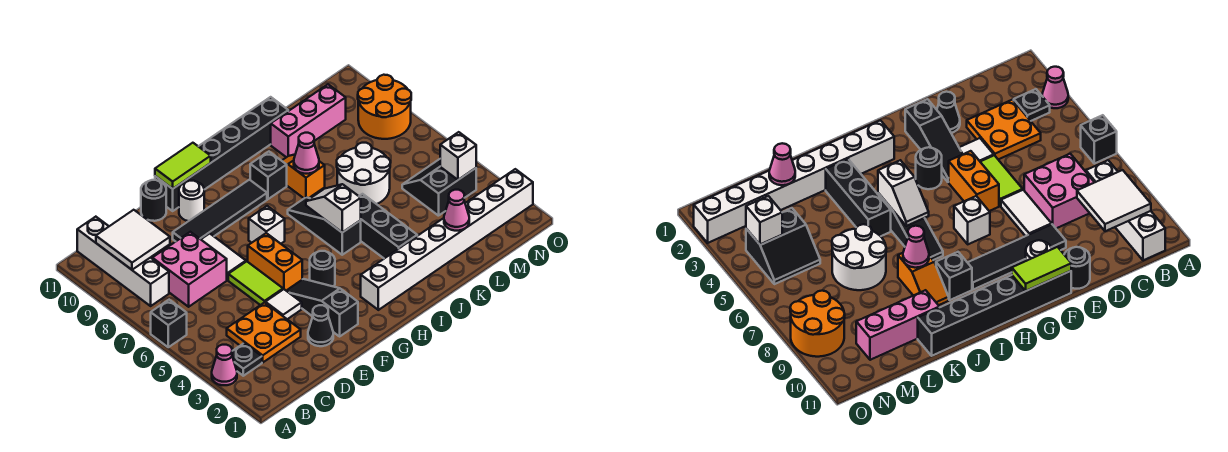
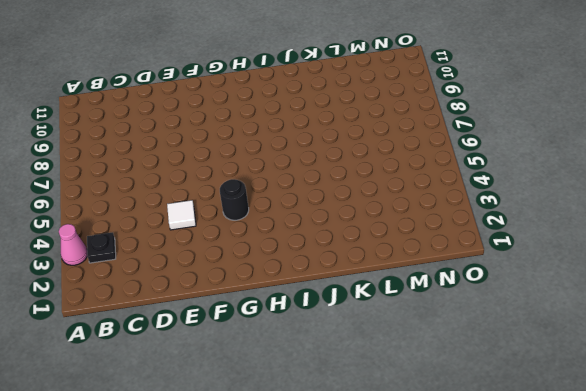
none -> black 1x1 brick [151,300,187,347]
none -> white 1x4 brick [77,217,169,306]
none -> orange 2x2 plate [227,302,301,362]
none -> pink 2x2 brick [152,232,227,307]

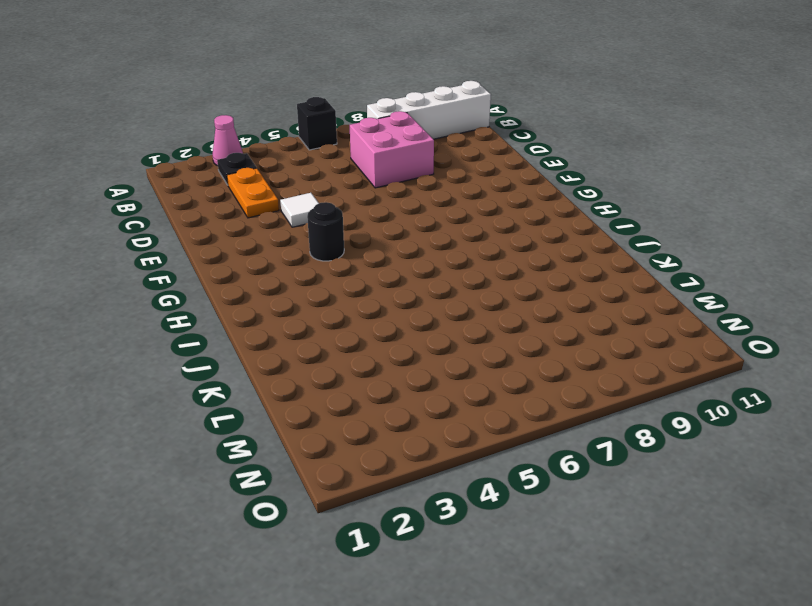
orange 1x2 plate [227,168,279,218] -> orange 2x2 plate [227,302,301,362]
none -> black 1x1 cone [308,305,333,346]
none -> lime 1x2 tile [228,261,283,305]
none -> white 1x2 tile [201,233,246,280]
none -> black 1x4 tile [173,180,267,242]

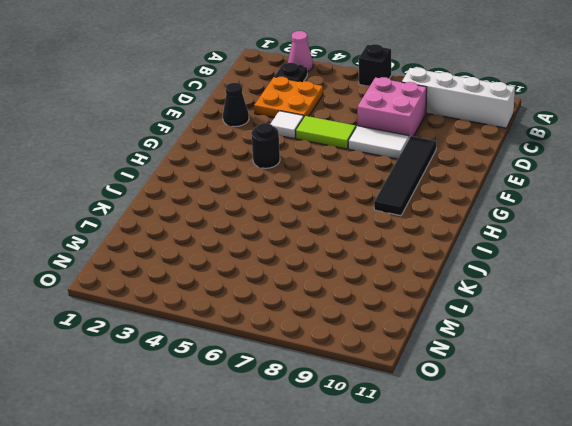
none -> black 1x1 round brick [141,180,166,221]
none -> black 1x3 slope [286,279,358,336]
none -> orange 1x2 brick [248,233,302,290]
none -> white 1x1 round brick [179,181,204,221]

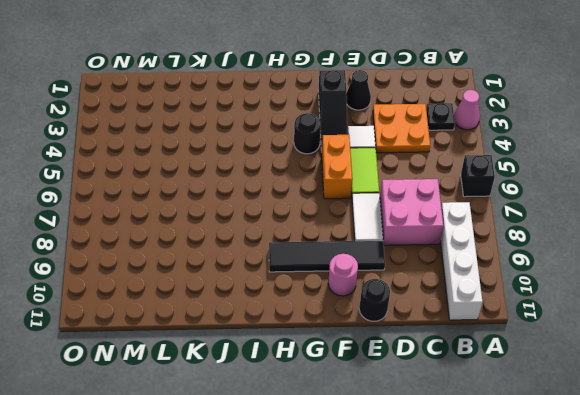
pink 1x1 round brick [328,254,358,296] -> white 1x1 round brick [179,181,204,221]
none -> black 1x6 brick [155,97,288,211]
none -> white 1x1 brick [249,206,285,244]
none -> white 1x8 brick [361,169,533,310]
none -> black 1x3 slope [288,197,361,255]

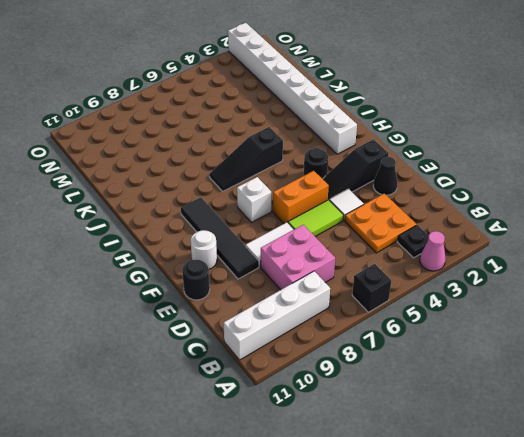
none -> black 1x6 brick [155,97,288,211]
none -> black 1x1 brick [250,152,287,199]
none -> black 1x3 brick [359,194,417,258]
none -> orange 1x2 slope [282,155,325,198]

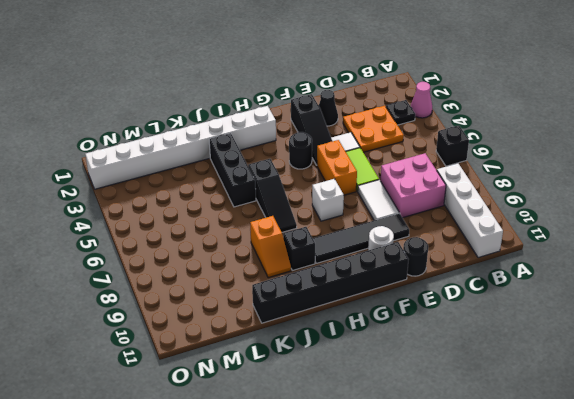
none -> white 2x2 round brick [337,143,390,204]
none -> pink 1x3 brick [271,84,346,157]
none -> black 2x2 slope [402,159,476,216]
none -> orange 2x2 round brick [358,75,411,139]

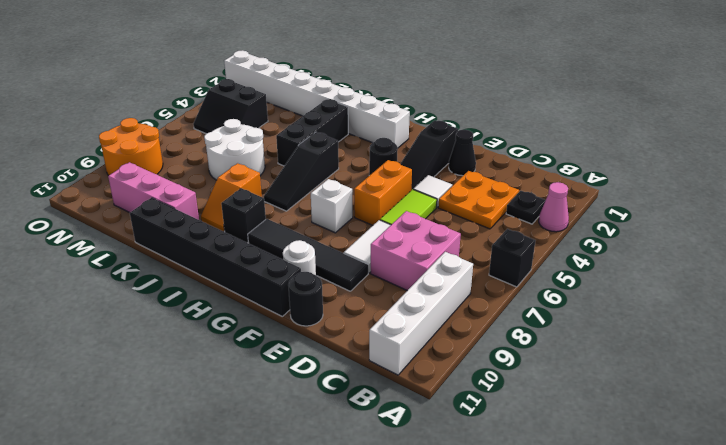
none -> white 2x2 tile [96,210,170,270]
none -> lime 1x2 tile [155,143,211,189]
none -> white 1x2 slope [306,184,361,232]
none -> pink 1x1 cone [294,133,319,174]

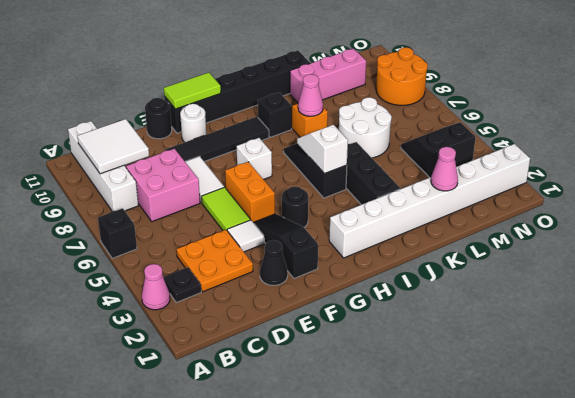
none -> white 1x1 brick [440,132,476,180]

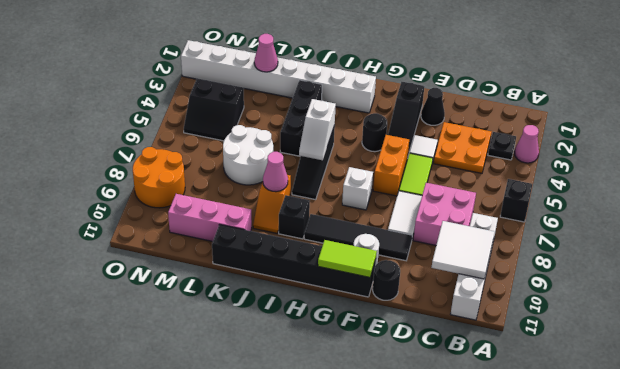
none -> white 1x1 brick [440,132,476,180]

